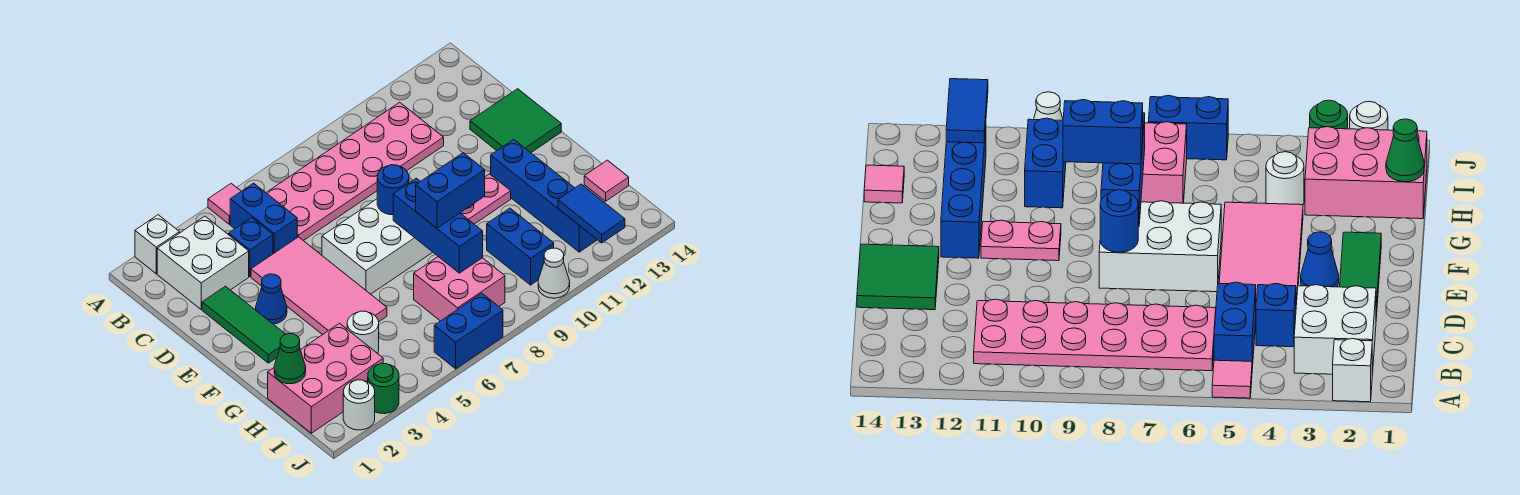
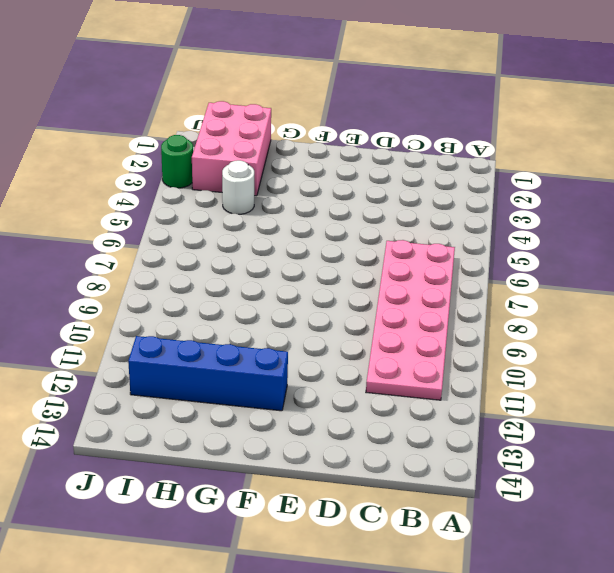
none -> white 1x1 brick [135,215,180,274]
none -> pink 1x1 tile [208,183,241,224]
none -> white 2x2 brick [157,216,249,309]

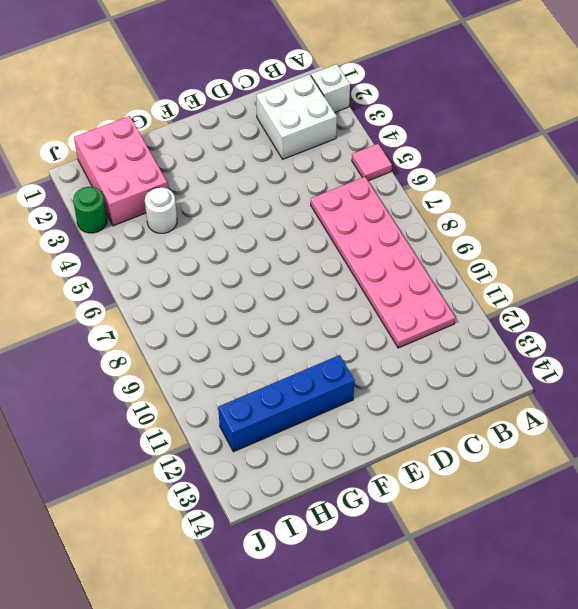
none -> blue 1x2 brick [230,183,297,254]
none -> blue 1x1 brick [229,218,273,277]
none -> green 1x3 tile [202,286,286,363]

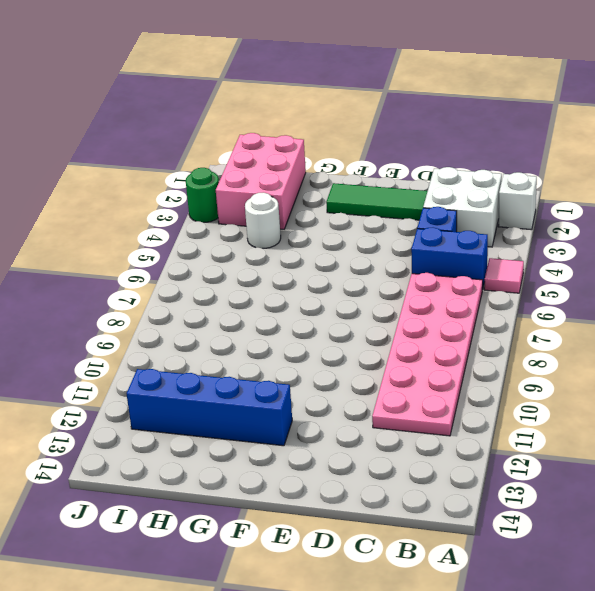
none -> pink 2x4 tile [251,237,387,335]
none -> green 2x2 tile [470,89,561,153]
none -> blue 1x1 cone [256,274,287,324]

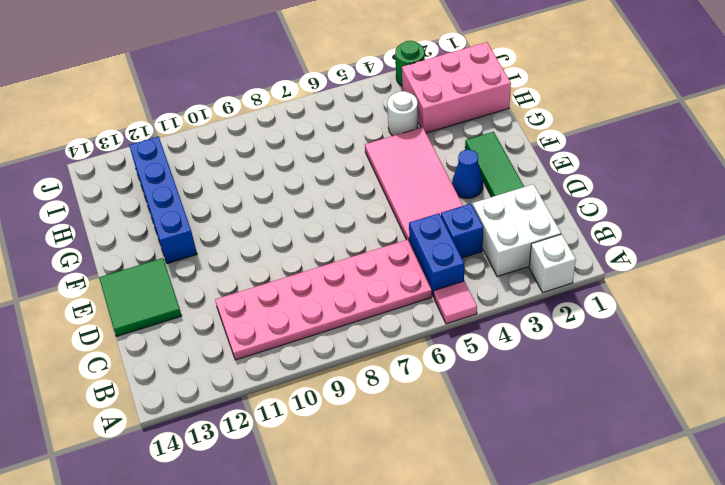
none -> white 2x3 brick [322,199,432,294]
none -> pink 1x2 plate [461,174,511,224]
none -> pink 2x2 brick [414,257,505,321]

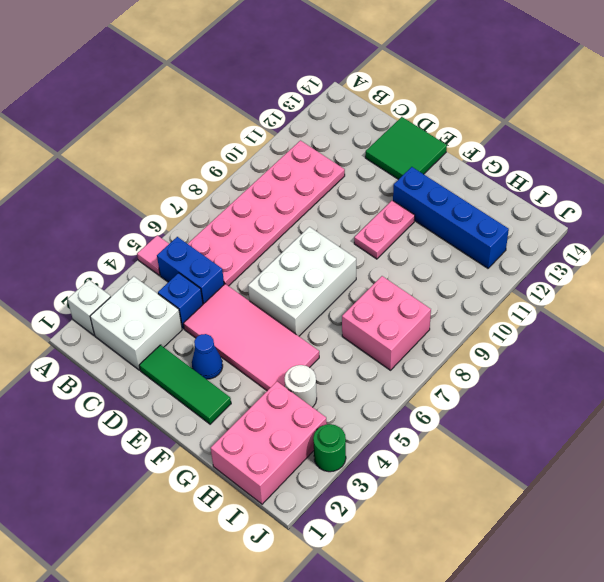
none -> blue 1x2 brick [487,208,554,285]
none -> pink 1x1 tile [584,160,629,201]
none -> white 1x1 round brick [343,380,375,430]

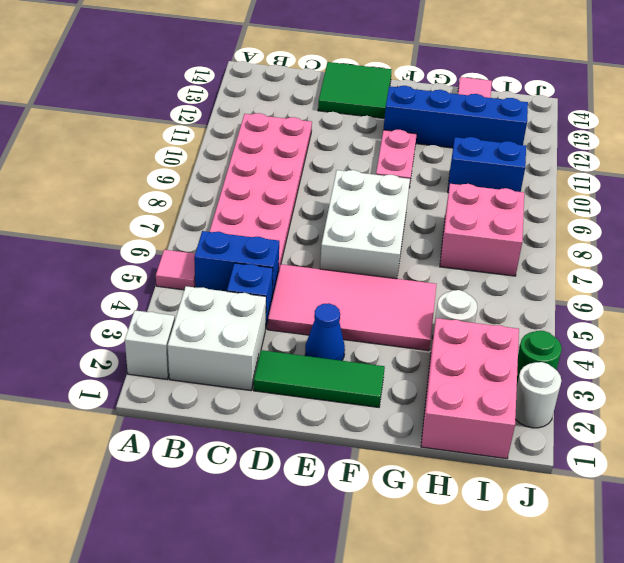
none -> blue 1x2 brick [434,293,503,369]
none -> white 1x1 cone [538,248,570,298]
none -> blue 1x1 round brick [377,165,409,215]

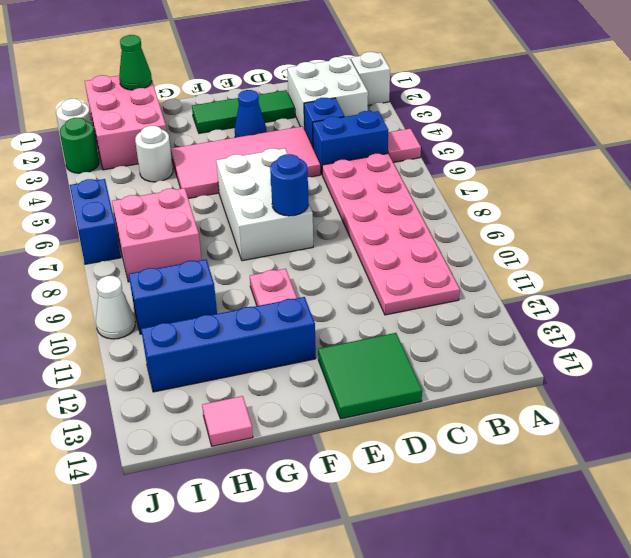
none -> blue 1x3 brick [393,178,483,273]
none -> blue 1x2 tile [558,184,625,243]
none -> blue 1x2 brick [416,153,485,228]

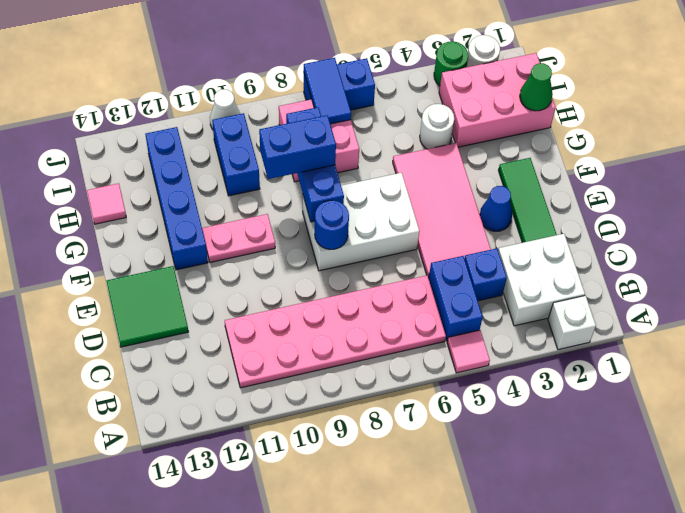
blue 1x2 tile [304,58,351,124] -> blue 1x2 tile moved to [558,184,625,243]

